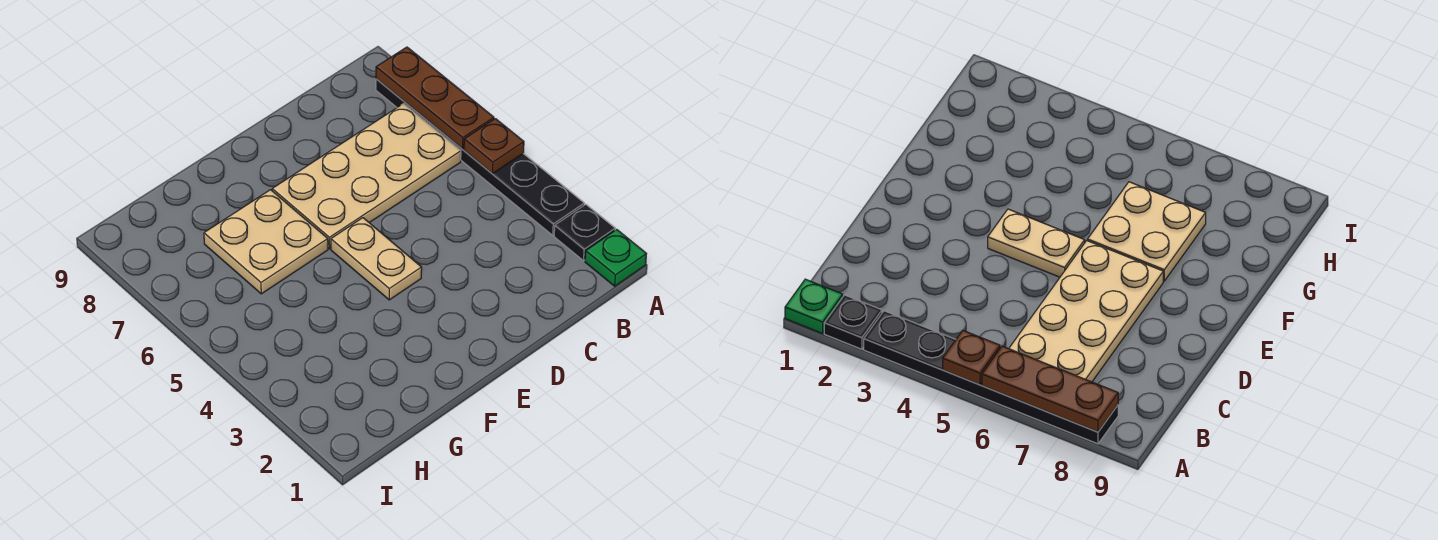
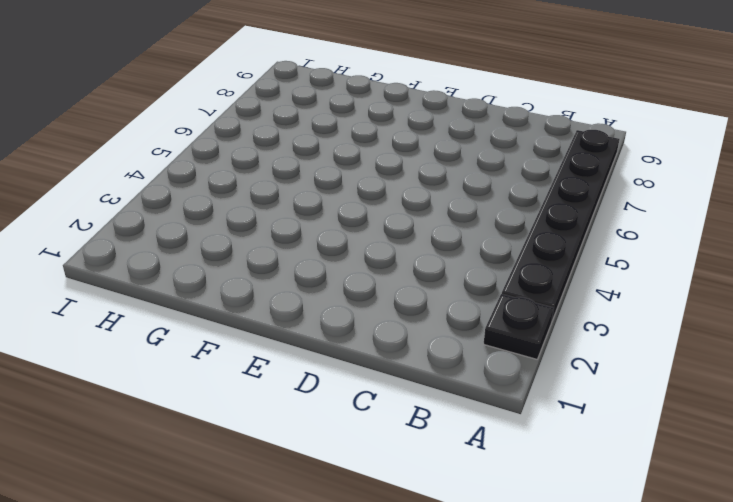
none -> green 1x1 plate [585,230,646,286]
none -> tan 2x4 plate [272,104,461,249]

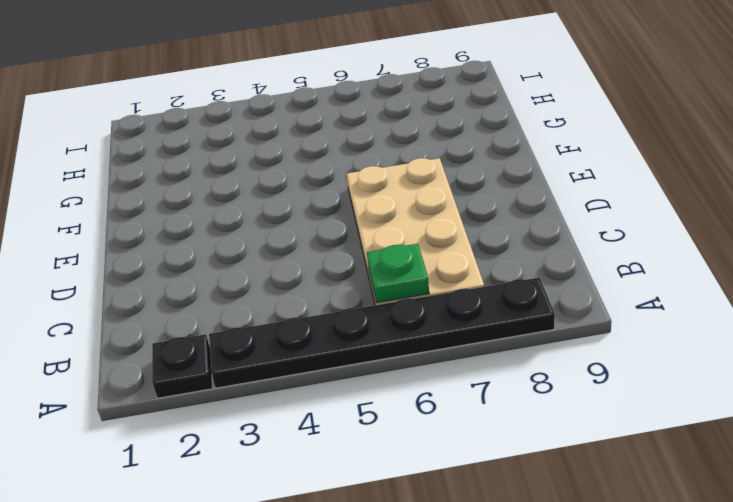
green 1x1 plate [367,244,429,303] -> green 1x1 plate moved to [585,230,646,286]
none -> tan 1x2 plate [331,218,422,300]
none -> tan 2x2 plate [204,190,328,294]

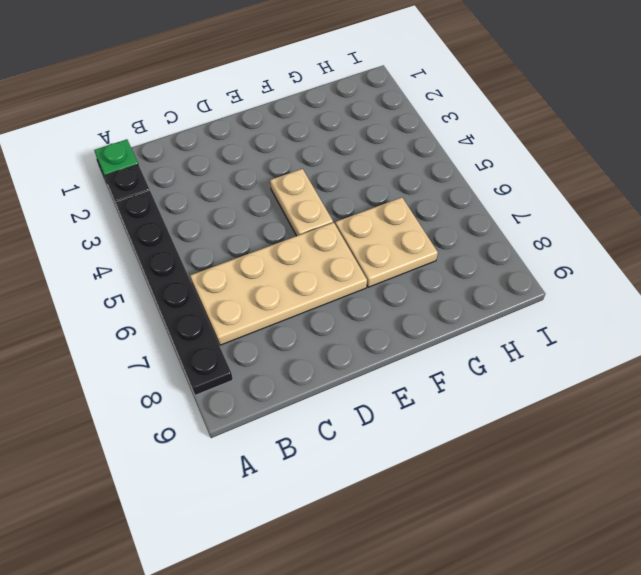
none -> brown 1x1 plate [464,119,524,174]
none -> brown 1x3 plate [376,47,494,149]

